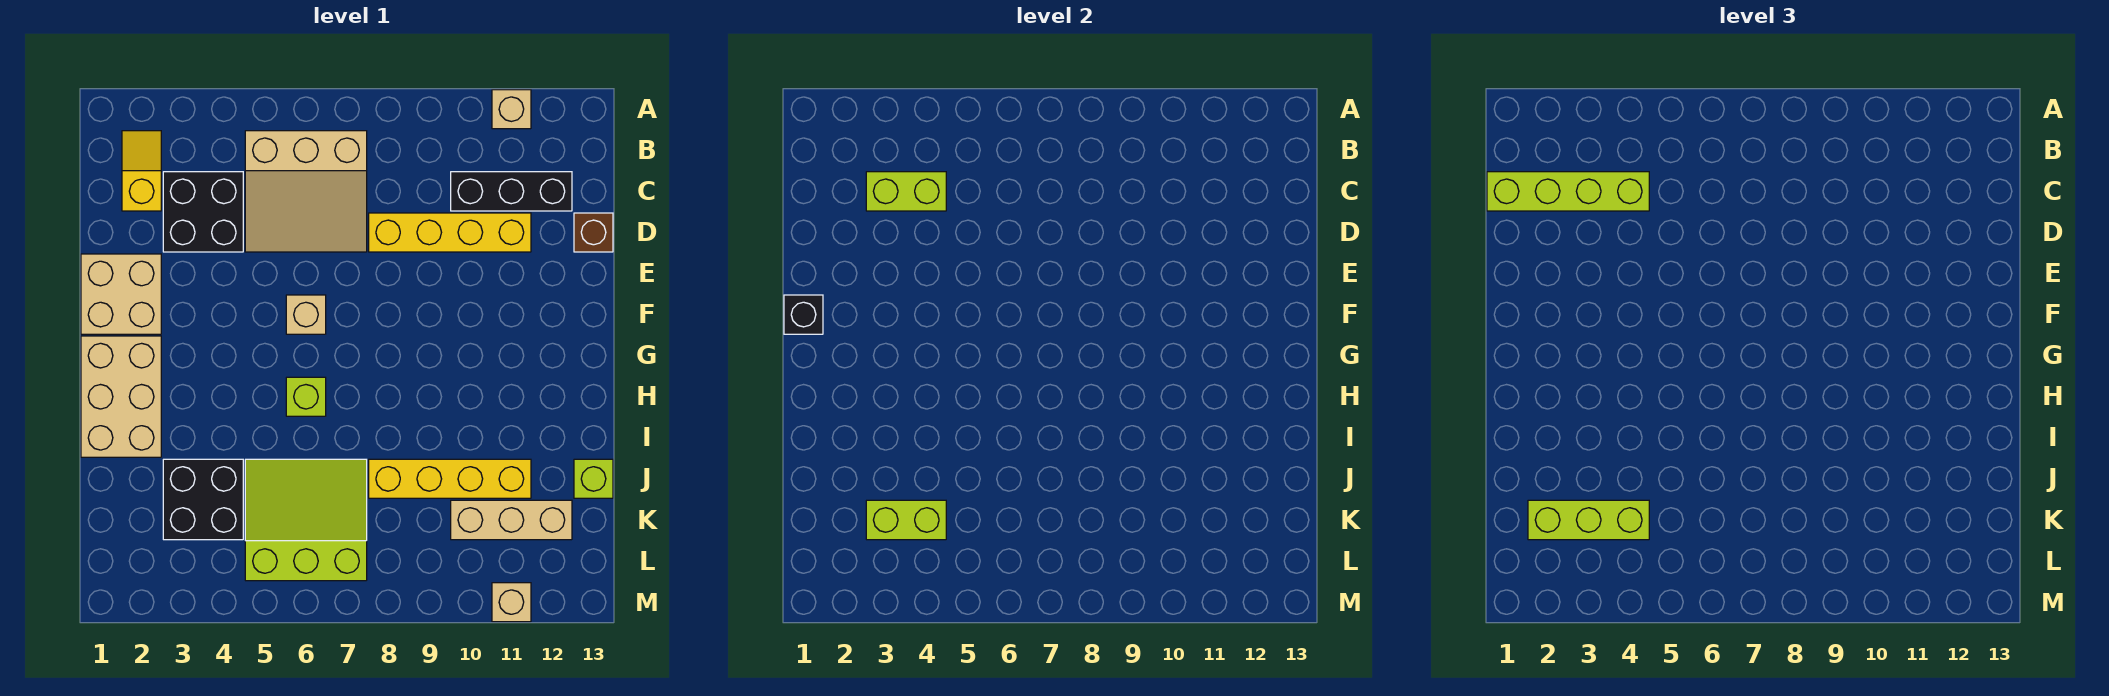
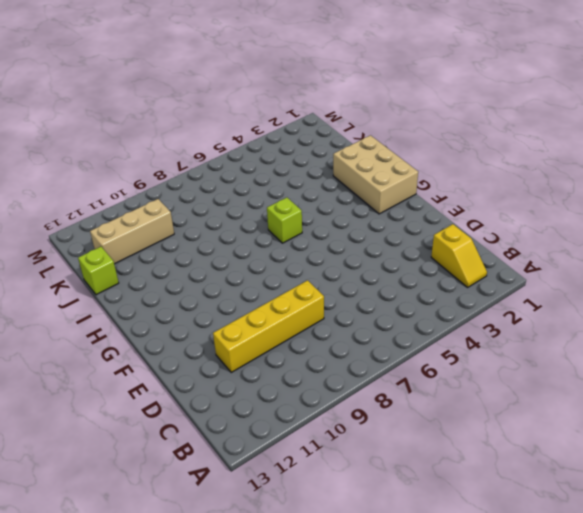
none -> tan 1x1 brick [492,90,531,129]
none -> tan 3x3 slope [245,131,367,252]
none -> black 2x2 brick [163,172,243,252]

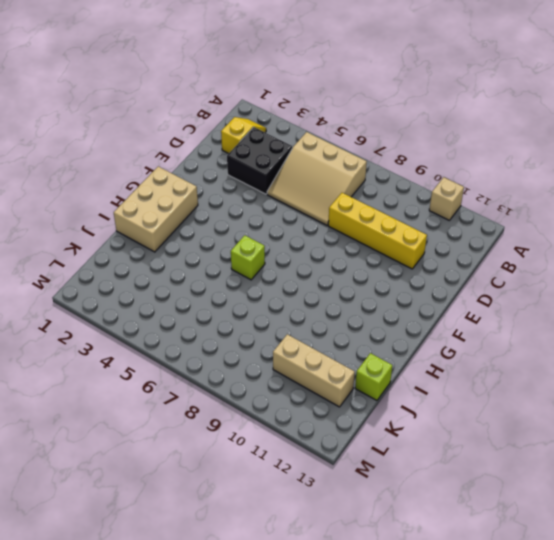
none -> black 1x3 brick [451,172,572,211]
none -> brown 1x1 brick [574,213,613,252]
none -> tan 2x2 brick [81,254,161,334]

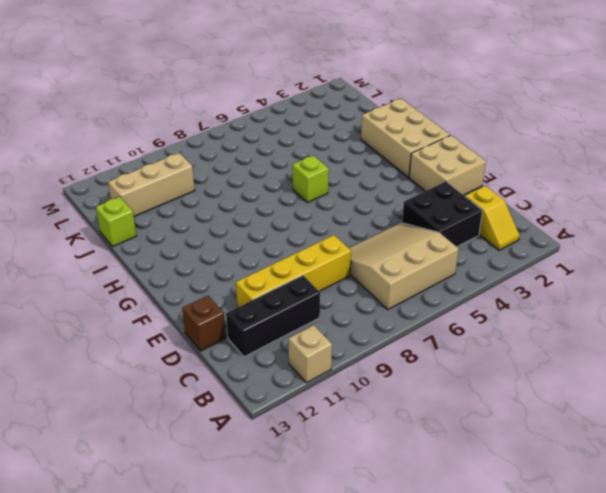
none -> tan 1x1 brick [286,295,326,334]
none -> black 2x2 brick [163,459,243,540]
none -> lime 3x3 slope [245,459,367,581]

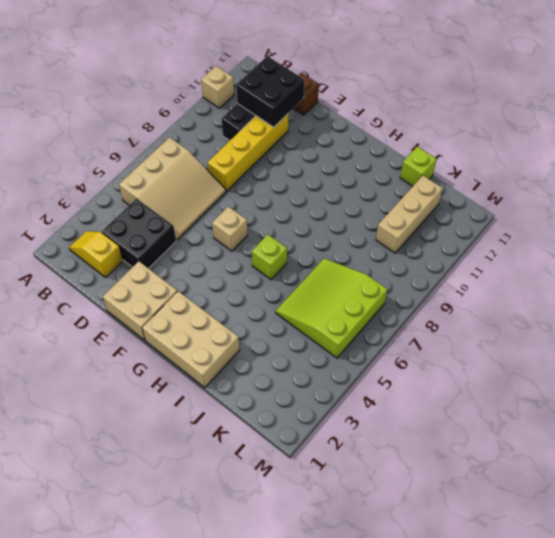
black 2x2 brick [236,56,304,127] -> black 2x2 brick moved to [163,459,243,540]
none -> yellow 1x4 brick [369,459,531,498]
none -> tan 1x1 brick [492,583,531,622]
none -> lime 1x2 brick [866,172,946,211]

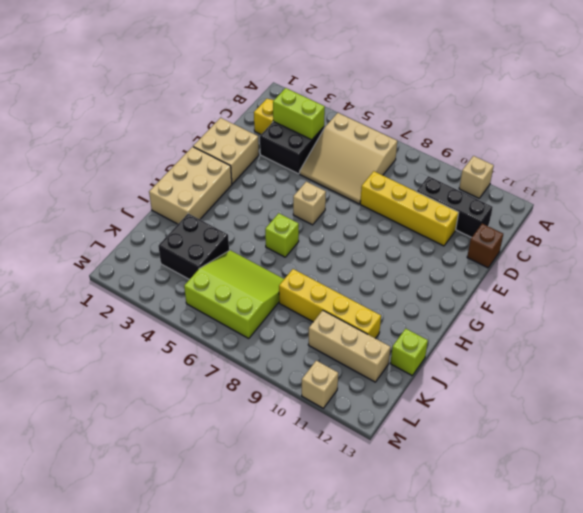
none -> black 1x1 brick [784,295,823,334]
none -> lime 1x2 brick [866,500,946,540]
none -> lime 1x4 brick [1487,172,1649,211]

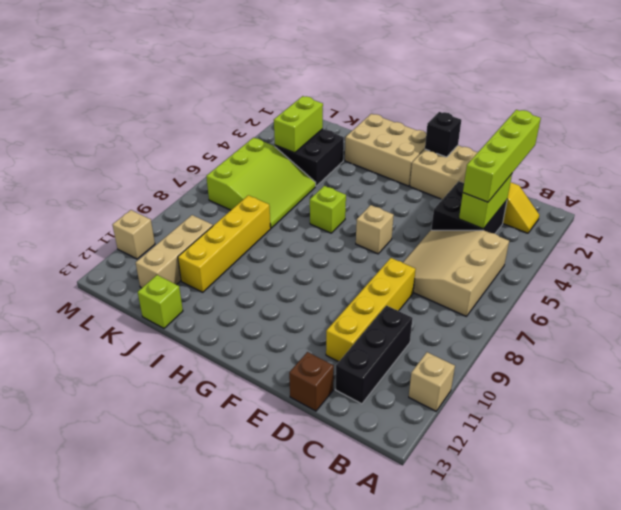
none -> lime 1x3 brick [1528,500,1649,540]

